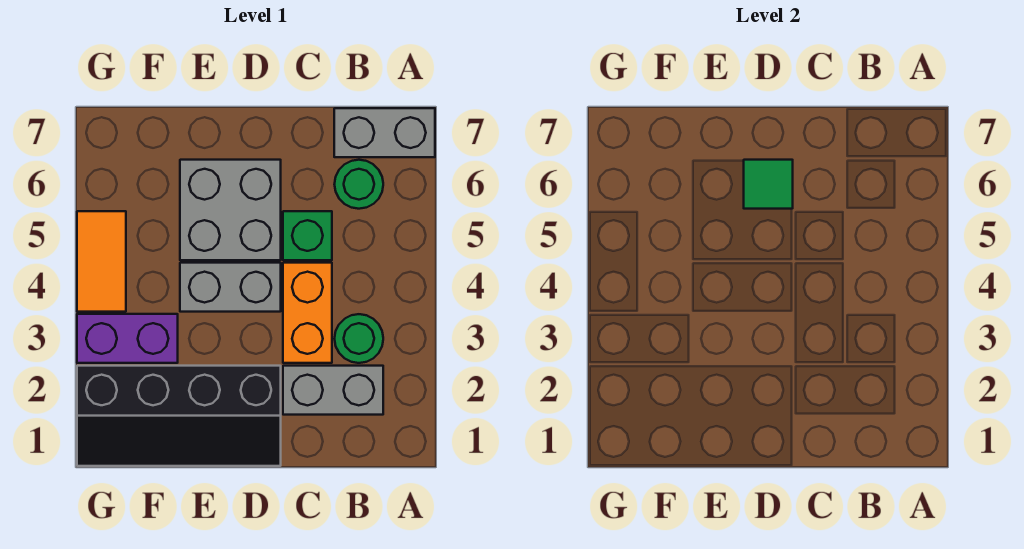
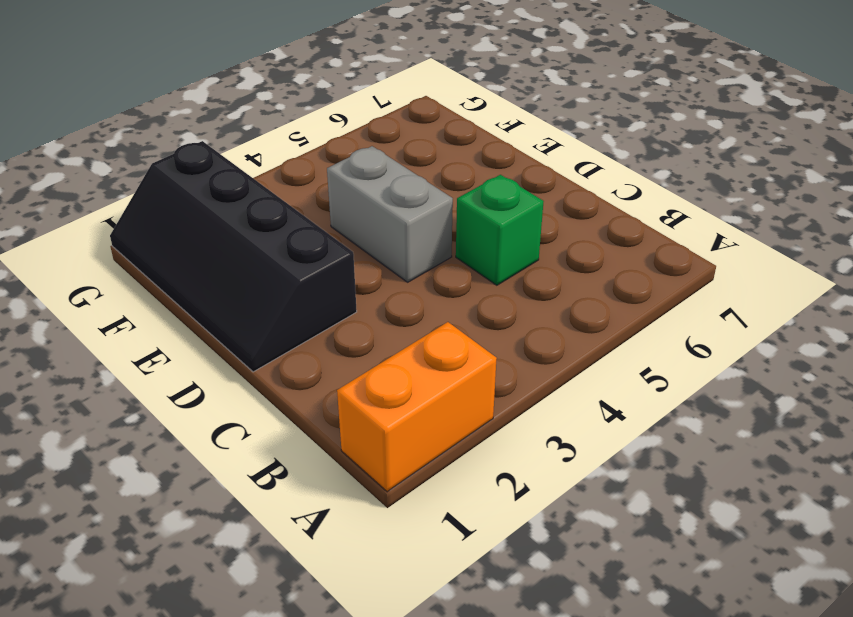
orange 1x2 brick [337,322,497,492] -> orange 1x2 brick moved to [283,263,332,363]
none -> grey 1x2 brick [334,108,435,157]
none -> grey 1x2 brick [283,366,383,415]
none -> green 1x1 round brick [334,314,383,363]

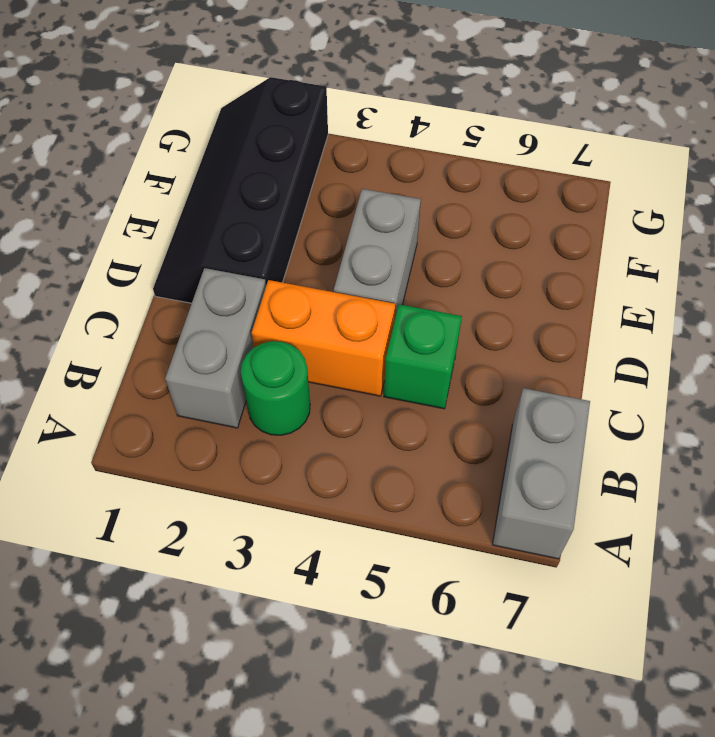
none -> green 1x1 round brick [334,160,383,209]
none -> grey 2x2 brick [180,160,281,260]
none -> purple 1x2 brick [77,314,178,363]

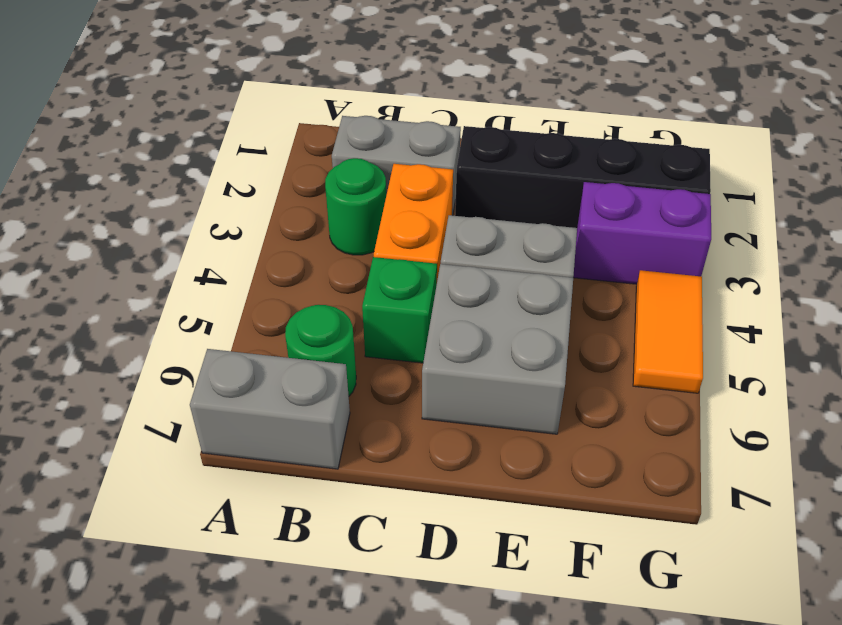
none -> green 1x1 tile [744,160,793,209]

